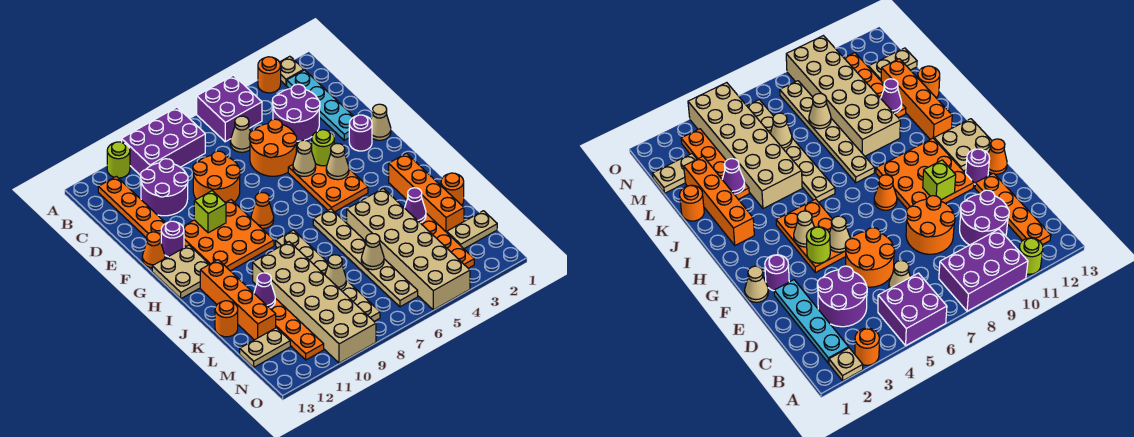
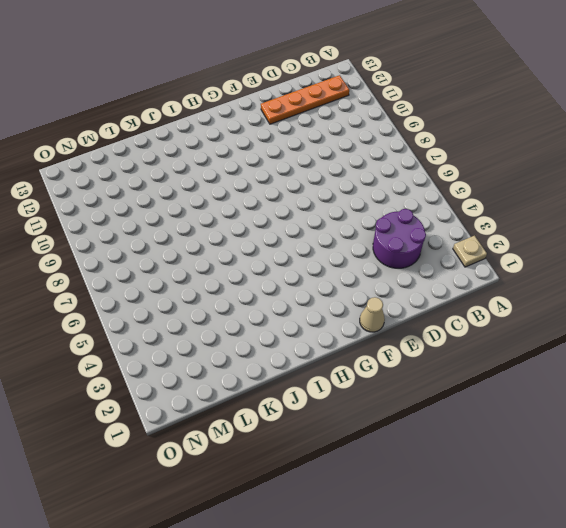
none -> orange 1x1 round brick [258,57,281,93]
none -> purple 2x2 brick [197,75,262,142]
none -> purple 2x3 brick [122,107,205,176]
none -> lime 1x1 round brick [107,142,130,178]

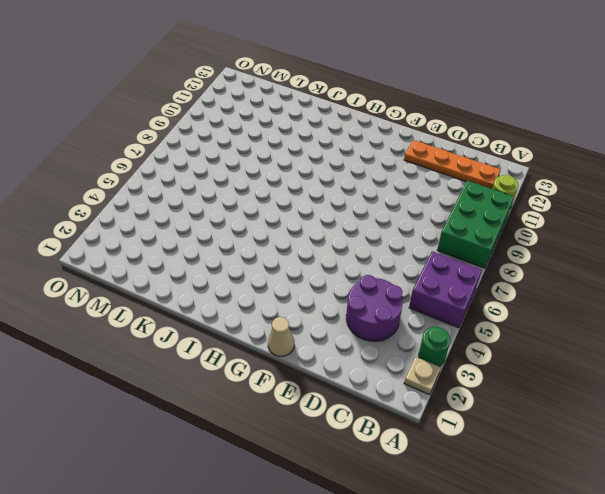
green 1x1 round brick [419,327,450,366] -> orange 1x1 round brick [258,57,281,93]
green 2x3 brick [437,181,514,268] -> purple 2x3 brick [122,107,205,176]
none -> cyan 1x4 plate [287,70,354,140]
none -> tan 1x1 cone [230,116,250,152]
none -> purple 2x2 round brick [141,159,188,216]
none -> orange 2x2 round brick [249,119,297,176]

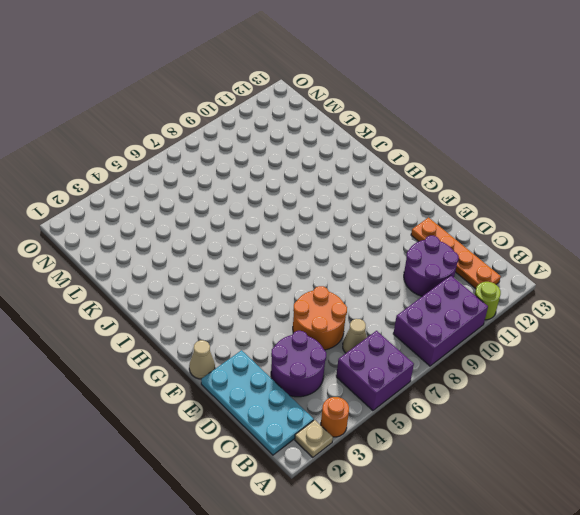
cyan 2x4 plate [201,350,314,455] -> cyan 1x4 plate [287,70,354,140]
none -> orange 2x2 round brick [193,151,240,202]
none -> purple 1x1 round brick [349,115,372,151]
none -> orange 2x3 plate [288,164,368,212]
none -> orange 3x3 plate [183,200,274,271]

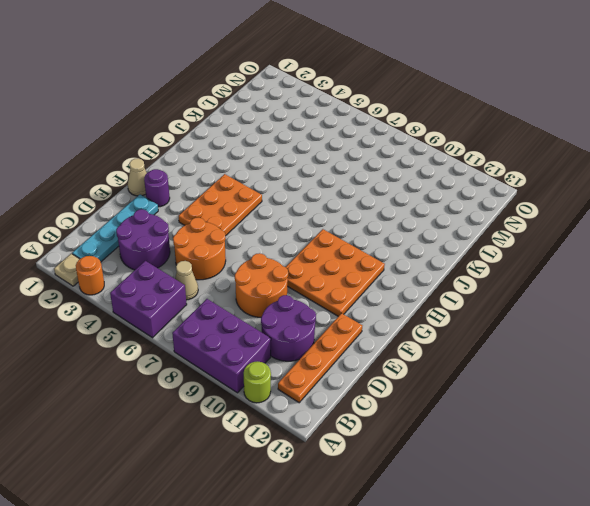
none -> purple 1x1 round brick [161,221,184,257]
none -> orange 1x1 cone [142,232,165,268]
none -> orange 1x1 cone [251,193,274,229]
none -> tan 2x2 plate [152,245,209,299]

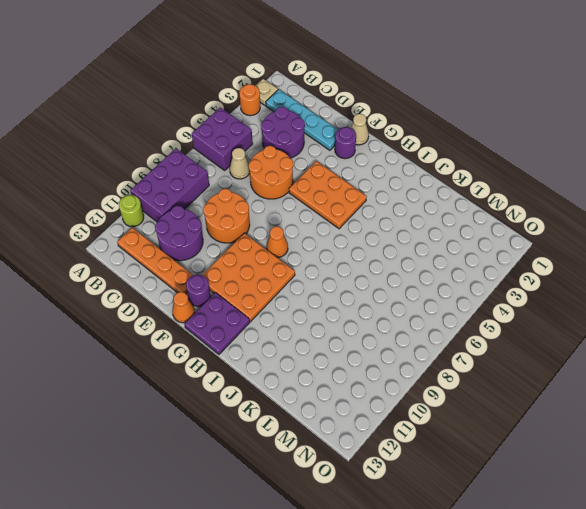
purple 2x2 plate [185,292,250,354] -> tan 2x2 plate [152,245,209,299]
none -> orange 1x4 brick [389,153,464,232]
none -> tan 1x6 plate [313,209,418,307]
none -> tan 1x6 plate [276,230,380,321]
none -> orange 1x4 brick [200,260,276,340]

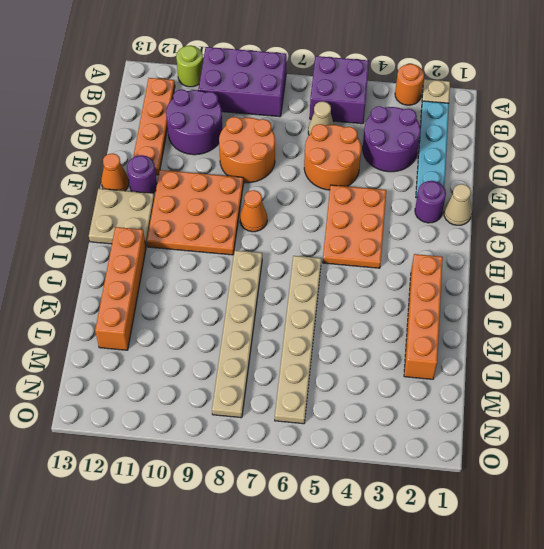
none -> tan 2x6 brick [347,188,470,310]
none -> tan 2x6 brick [253,242,376,363]
none -> orange 1x1 round brick [441,173,464,205]
none -> orange 1x4 plate [421,214,474,268]

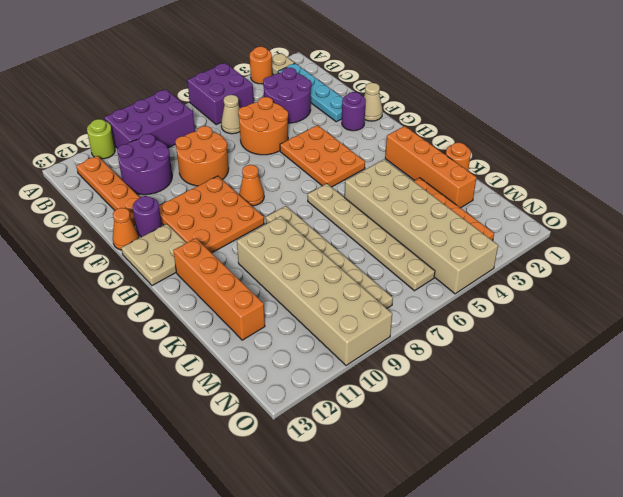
none -> orange 1x4 plate [270,298,324,360]
none -> orange 1x1 round brick [215,301,238,337]
none -> tan 1x2 plate [447,211,497,249]
none -> tan 1x2 plate [240,328,290,367]

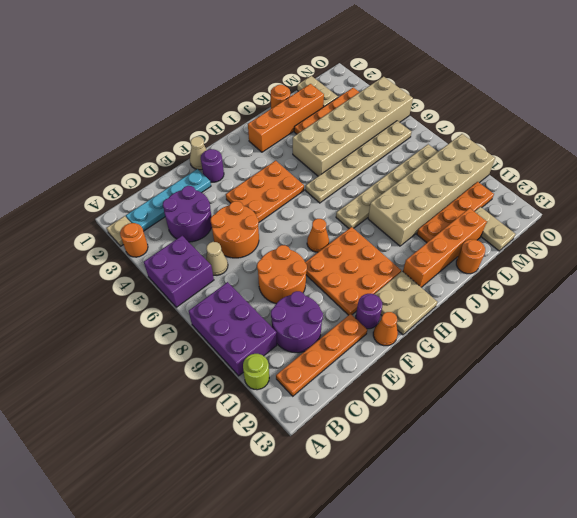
none -> lime 1x1 round brick [312,130,334,166]
none -> tan 1x1 cone [293,140,316,176]
none -> lime 1x1 brick [194,191,226,233]
none -> tan 1x1 cone [326,144,349,180]

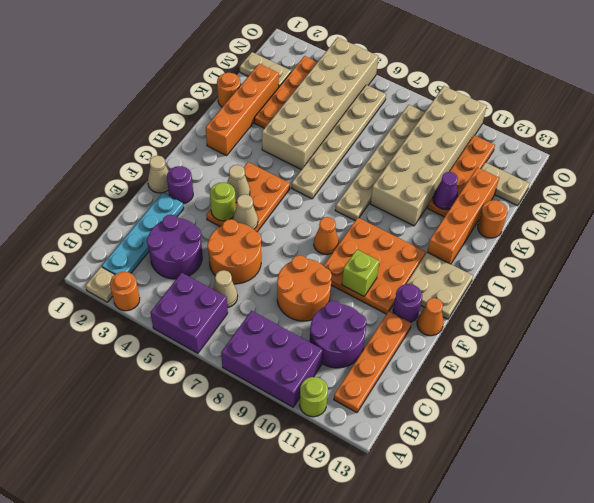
none -> purple 1x1 cone [405,188,426,223]
none -> tan 1x1 cone [361,234,384,270]
none -> tan 1x1 cone [325,255,346,290]

